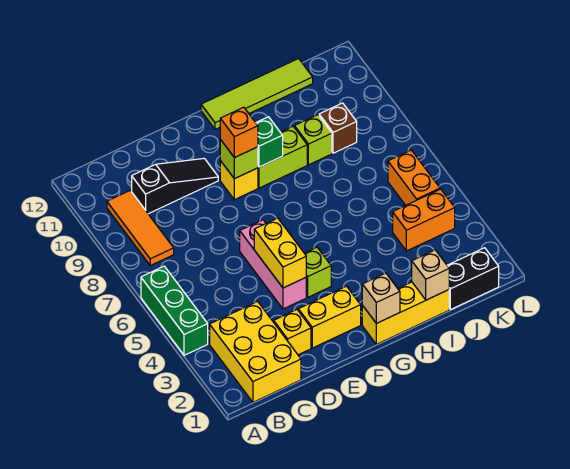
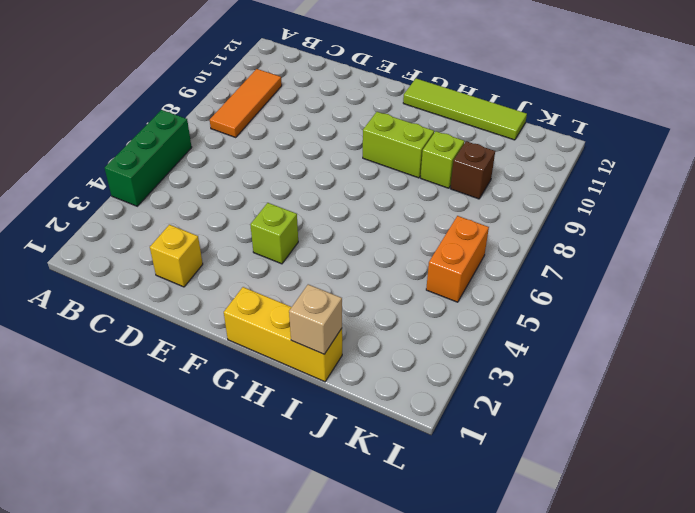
none -> yellow 2x3 brick [210,302,301,402]
none -> black 1x3 slope [132,158,218,214]
none -> yellow 1x2 brick [298,286,361,348]

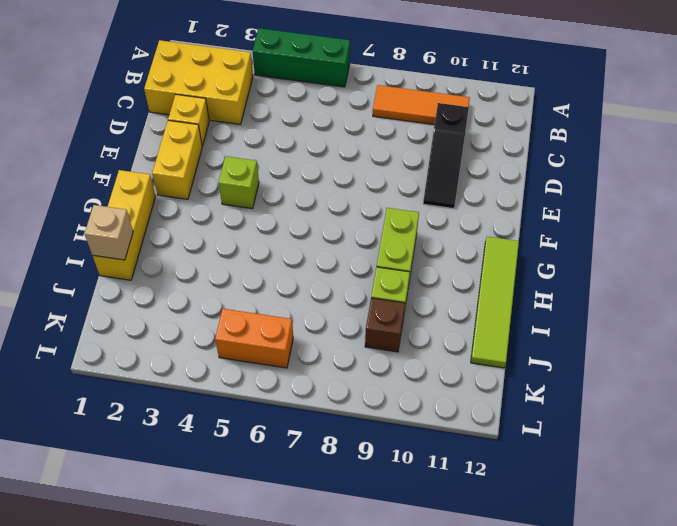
none -> pink 1x3 brick [240,220,306,309]
none -> yellow 1x1 brick [220,161,258,200]
none -> black 1x2 brick [447,248,499,310]

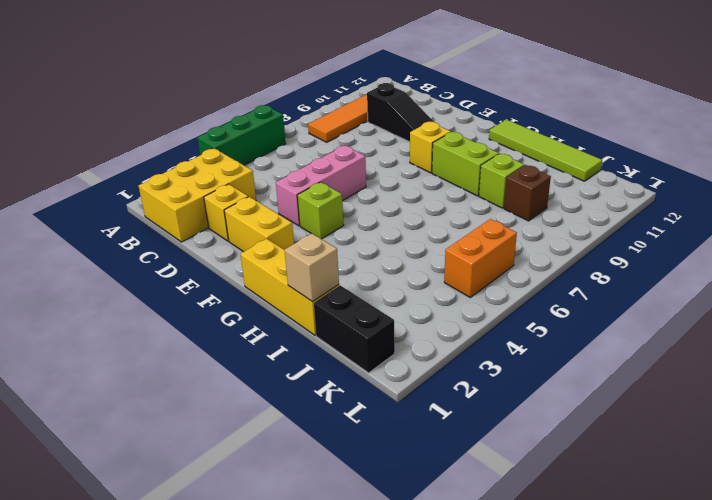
none -> orange 1x2 brick [393,189,455,251]
none -> yellow 1x2 brick [254,218,306,288]
none -> lime 1x1 brick [220,140,258,179]

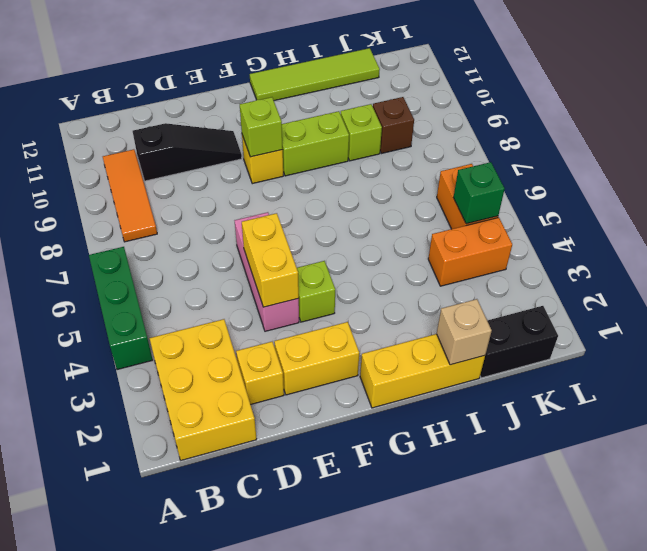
green 1x1 brick [453,162,505,224] -> green 1x1 brick moved to [256,117,283,167]
none -> tan 1x1 brick [362,273,400,323]
none -> orange 1x1 brick [220,107,258,158]

